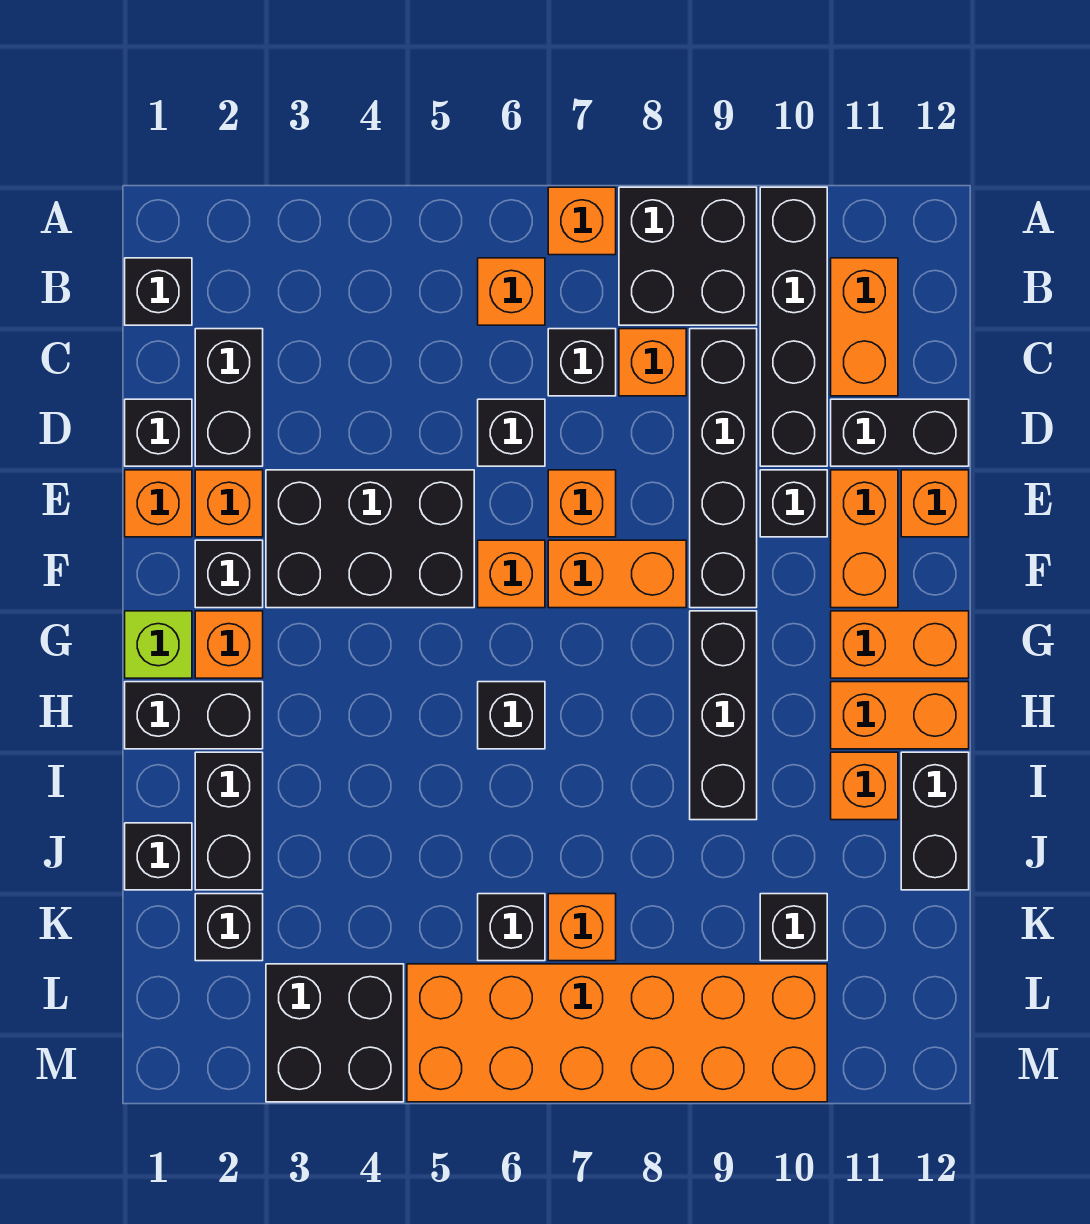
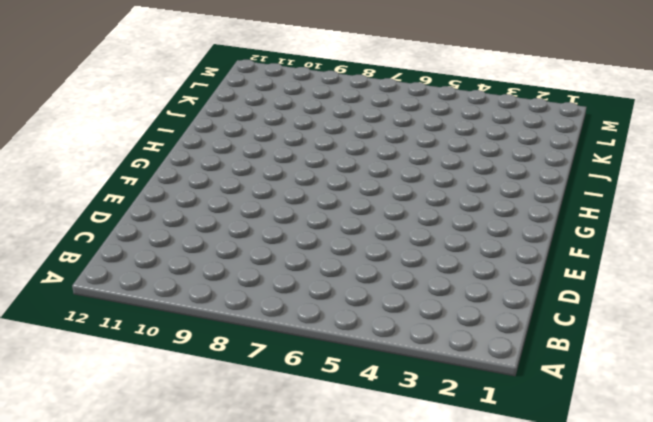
none -> orange 1x1 brick [548,187,616,255]
none -> black 2x2 brick [619,187,757,325]
none -> black 1x4 brick [760,187,827,466]
none -> black 1x1 brick [125,258,192,325]

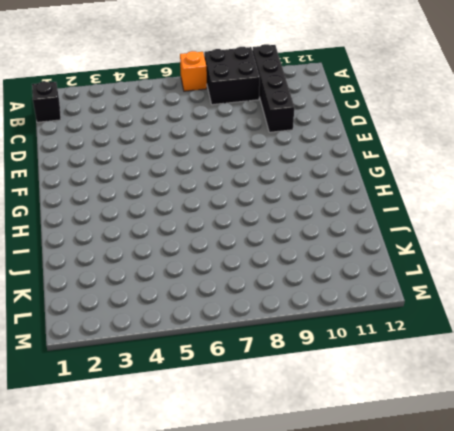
none -> orange 1x1 brick [478,258,545,325]
none -> orange 1x2 brick [831,258,898,396]
none -> black 1x2 brick [195,329,263,466]
none -> black 1x1 brick [548,329,616,396]

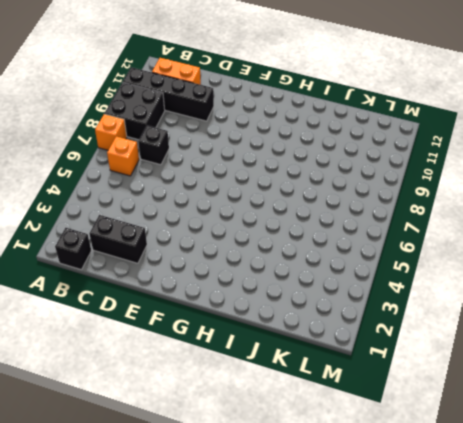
none -> orange 1x1 brick [619,329,686,396]
none -> black 1x4 brick [690,329,757,608]
none -> black 1x1 brick [125,399,192,466]
none -> black 1x1 brick [478,399,545,466]

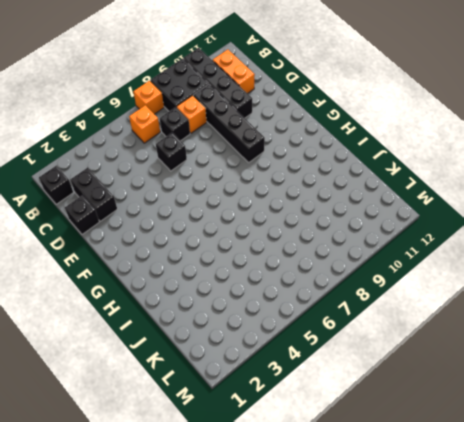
none -> black 1x2 brick [831,399,969,466]
none -> orange 1x1 brick [125,470,192,537]
none -> orange 1x1 brick [195,470,263,537]
none -> black 2x3 brick [266,470,474,608]

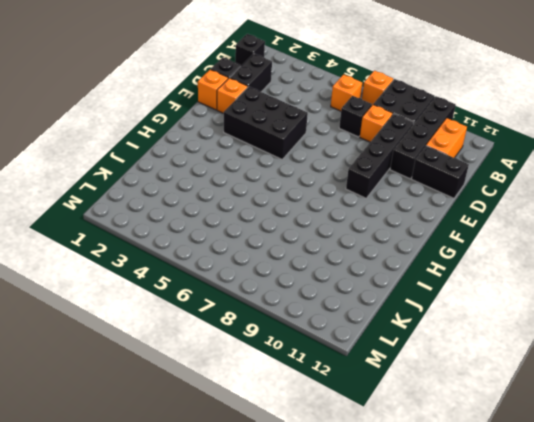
none -> black 1x1 brick [478,399,545,466]
none -> orange 1x1 brick [548,470,616,537]
none -> black 1x1 brick [760,470,827,537]
none -> orange 1x2 brick [831,470,898,608]

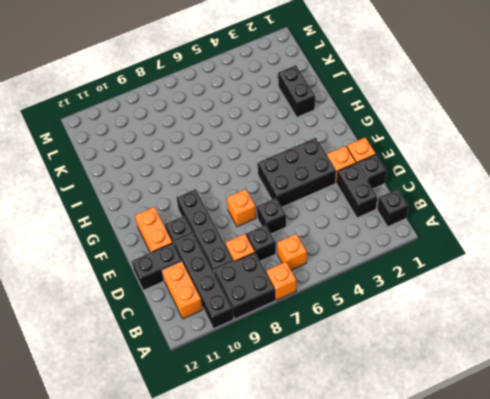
none -> orange 1x1 brick [901,470,969,537]
none -> black 1x1 brick [195,540,263,608]
none -> orange 1x1 brick [478,540,545,608]
none -> orange 1x2 brick [548,540,686,608]

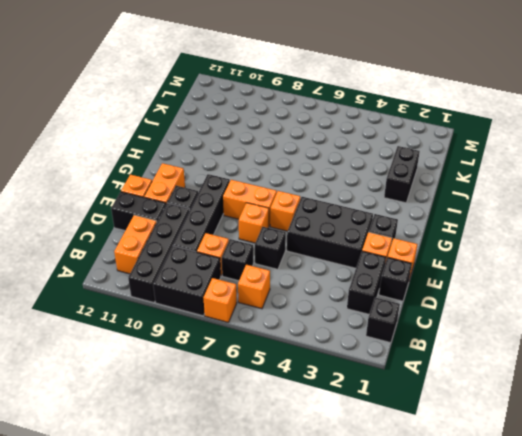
none -> lime 1x1 brick [125,611,192,678]
none -> orange 1x1 brick [195,611,263,678]
none -> black 1x3 brick [690,611,757,820]
none -> orange 1x2 brick [831,611,969,678]

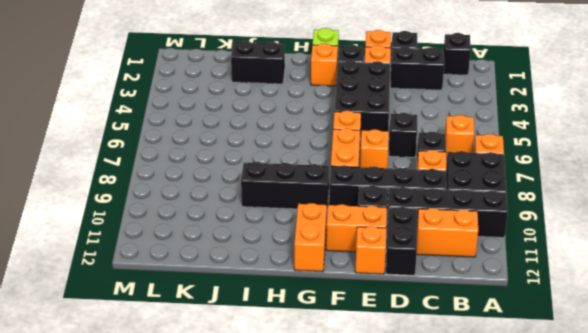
none -> black 1x2 brick [125,682,263,749]
none -> black 1x1 brick [478,682,545,749]
none -> orange 1x2 brick [831,682,969,749]
none -> orange 1x1 brick [831,752,898,820]

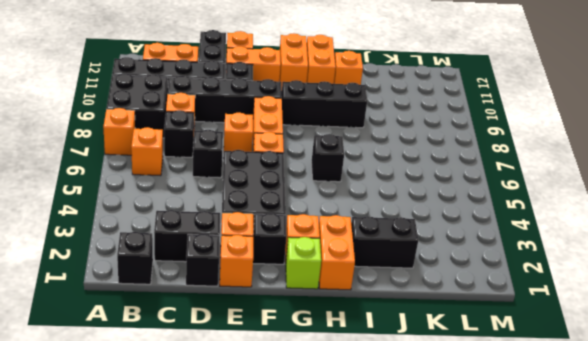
orange 1x2 brick [319,215,355,290] -> black 1x2 brick [125,682,263,749]
none -> black 1x2 brick [901,752,969,890]
none -> black 1x1 brick [125,823,192,890]
none -> black 1x1 brick [195,894,263,961]
none -> black 1x1 brick [478,894,545,961]

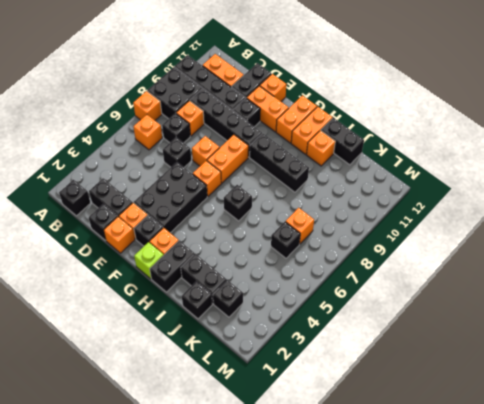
none -> black 1x1 brick [760,894,827,961]
none -> black 2x2 brick [266,964,404,1102]
none -> orange 2x6 brick [407,964,827,1102]

